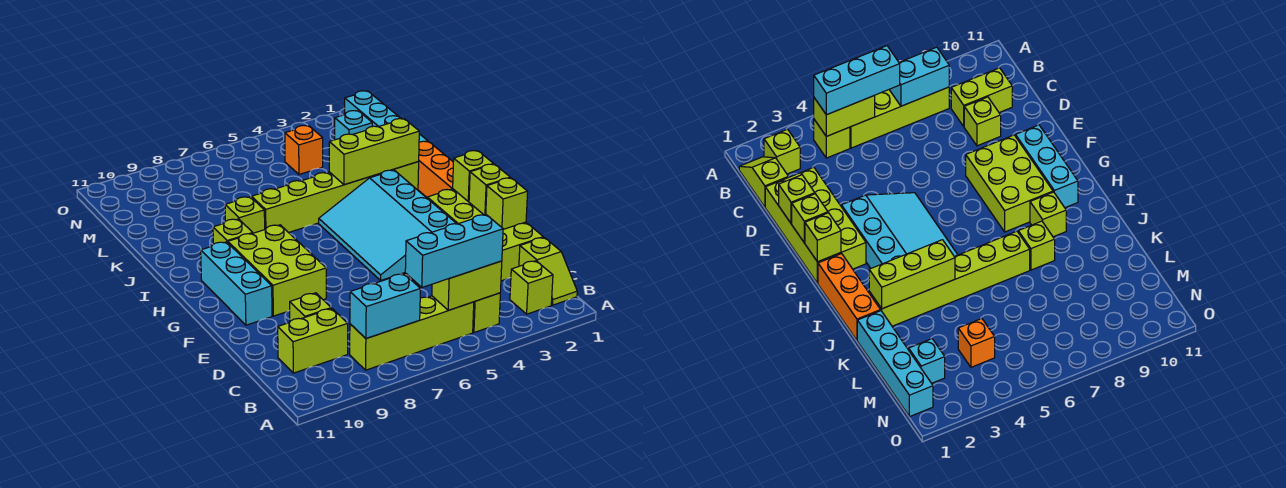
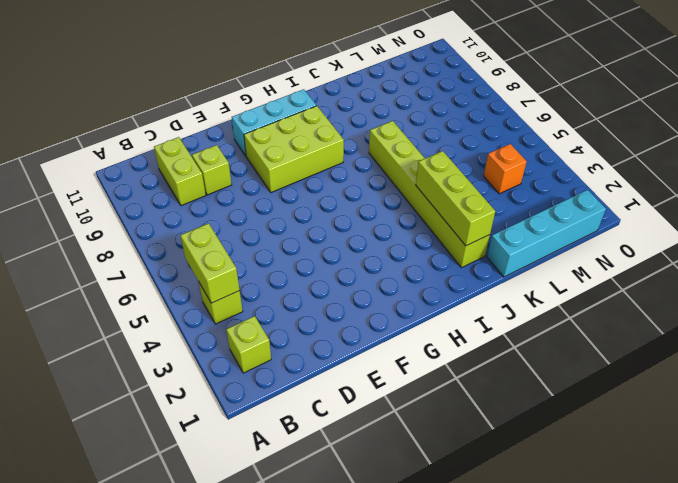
none -> lime 1x2 slope [519,237,577,305]
none -> lime 1x4 brick [350,296,474,370]
none -> lime 2x4 brick [427,189,543,281]

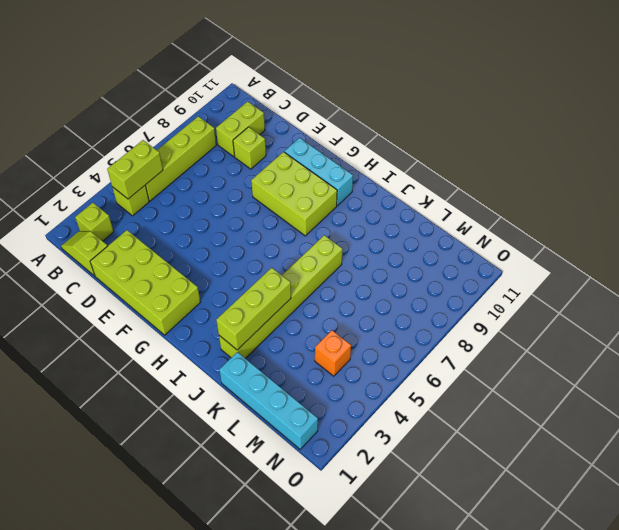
none -> cyan 3x4 slope [319,170,457,280]
none -> orange 1x3 brick [418,141,453,197]
none -> lime 1x1 brick [213,219,253,244]

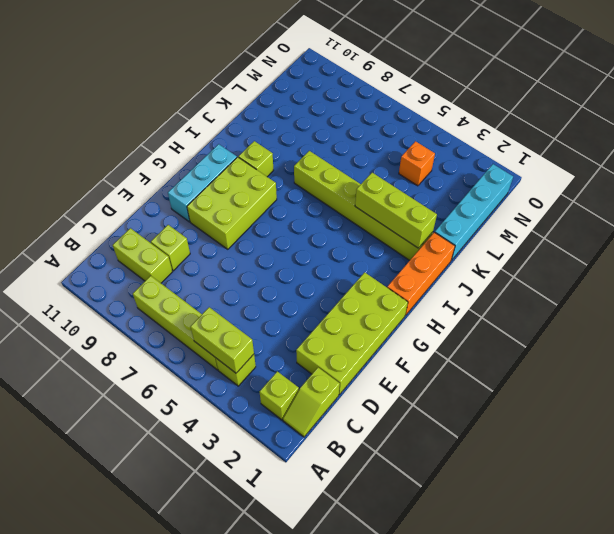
none -> cyan 3x4 slope [319,170,457,280]
none -> lime 1x1 brick [225,197,265,233]
none -> cyan 1x1 brick [335,111,372,140]

